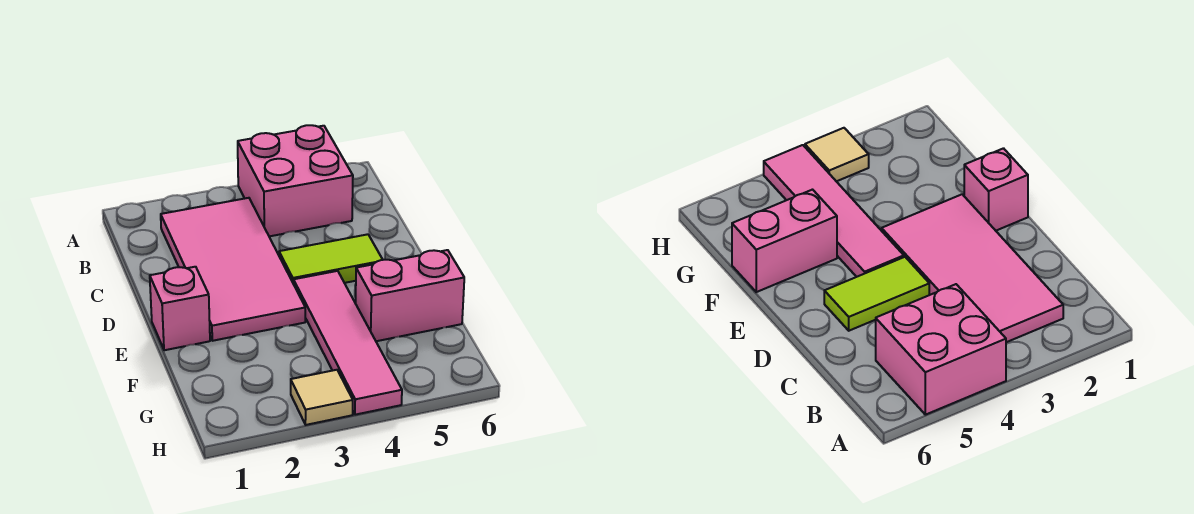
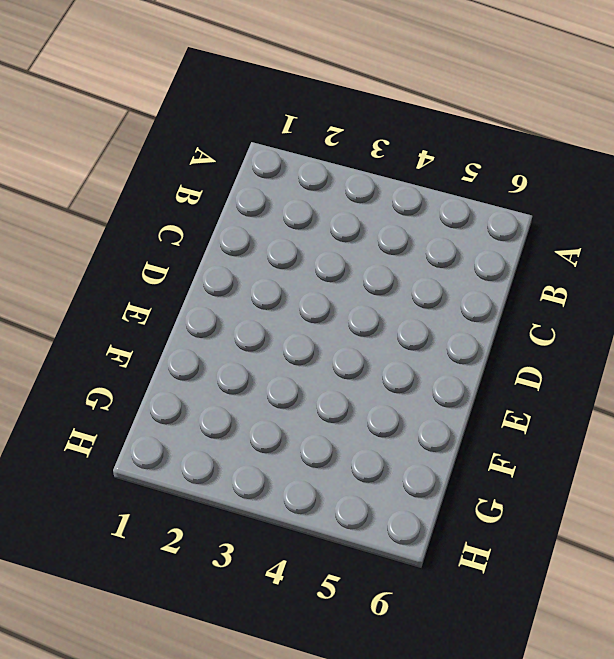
none -> pink 2x2 brick [238,125,353,236]
none -> pink 2x4 tile [161,198,305,341]

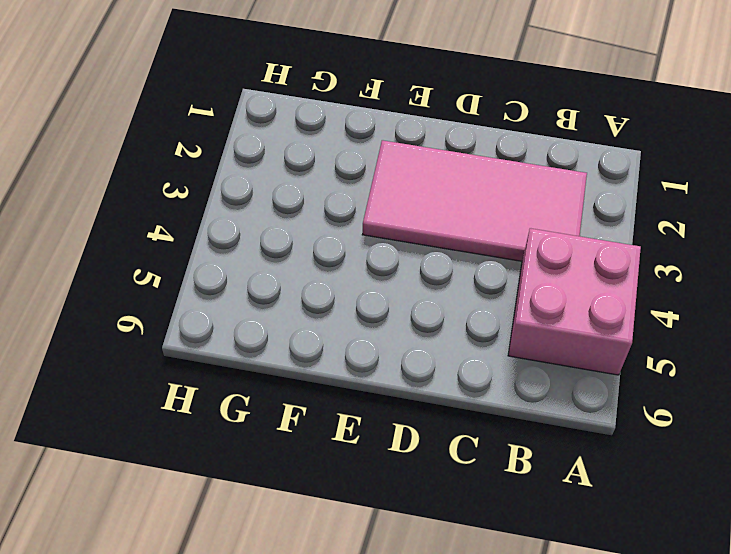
none -> lime 1x2 tile [279,234,383,283]
none -> pink 1x1 brick [150,267,210,350]

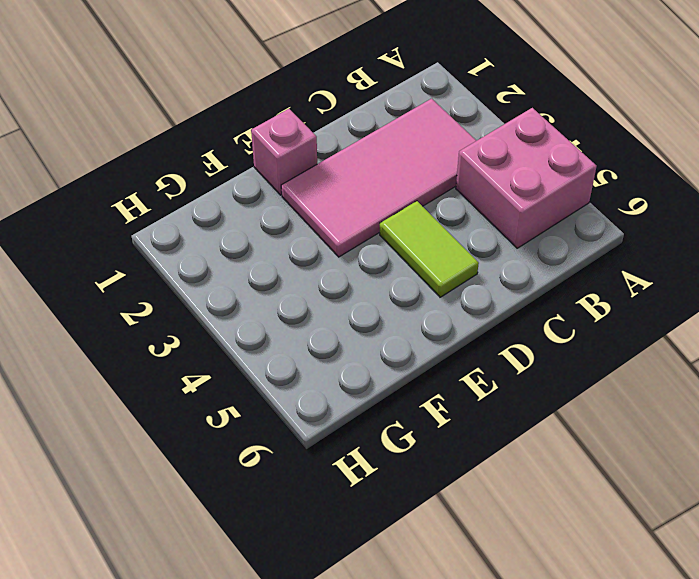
none -> pink 1x4 tile [293,271,402,415]
none -> pink 1x2 brick [356,250,464,341]

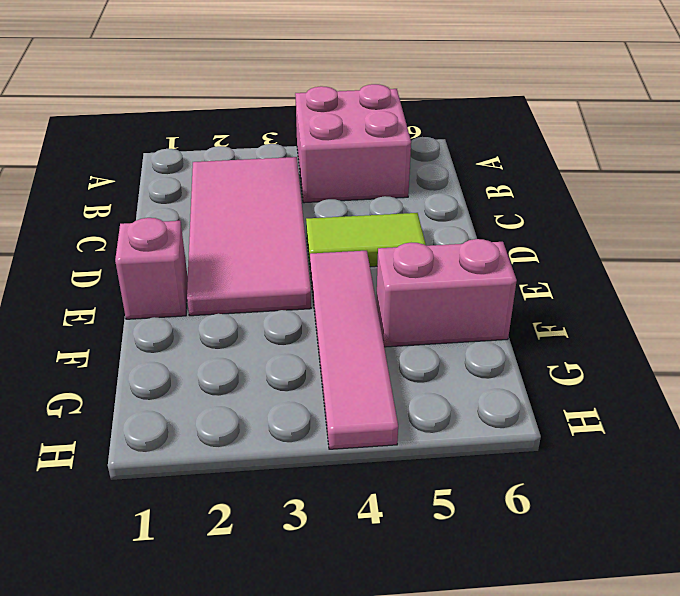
none -> tan 1x1 tile [291,370,353,425]

